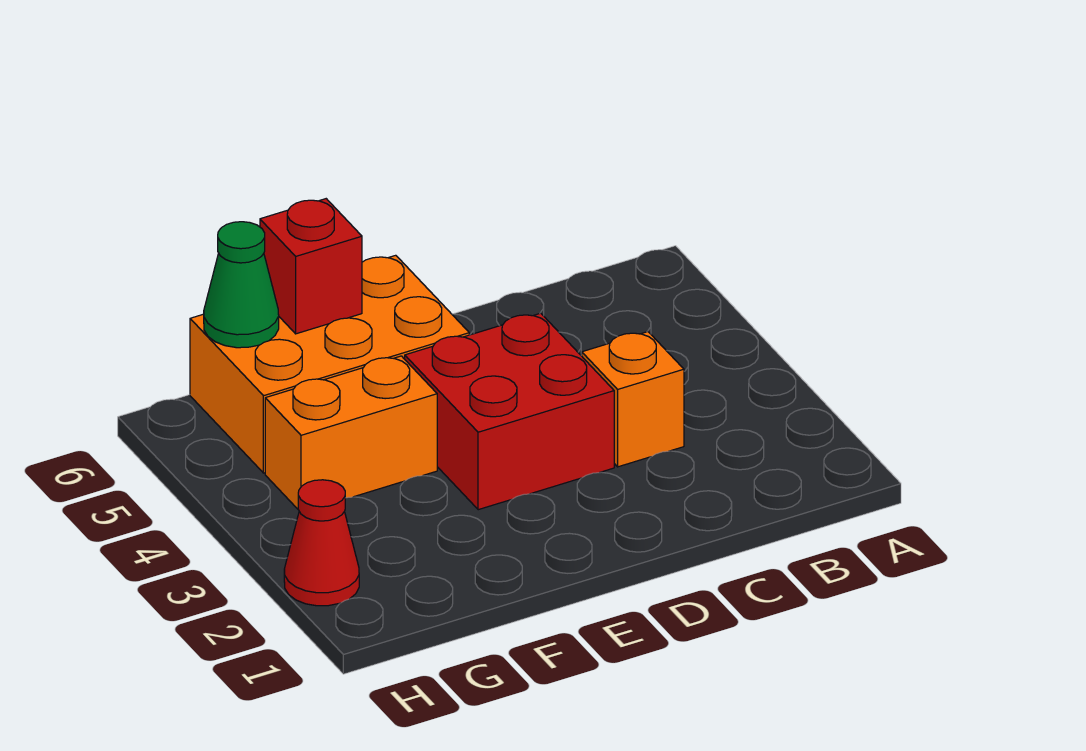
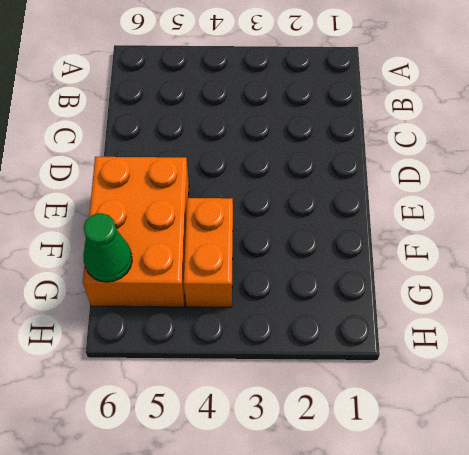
none -> orange 1x1 brick [582,332,684,467]
none -> red 2x2 brick [405,313,614,510]

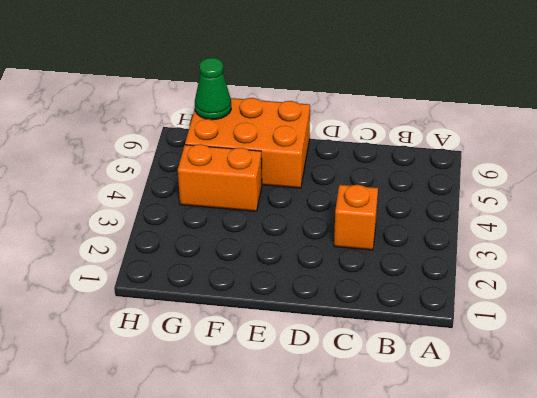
none -> red 2x2 brick [405,313,614,510]
none -> red 1x1 cone [284,480,359,606]

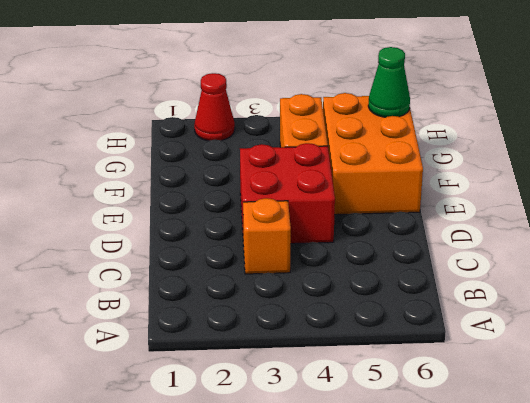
none -> red 1x1 brick [260,199,362,334]

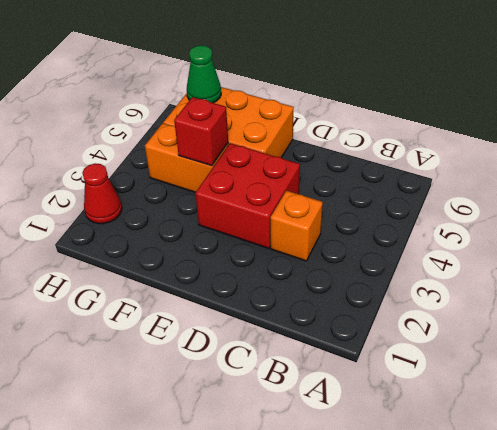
red 1x1 brick [174,97,228,166] -> red 1x1 brick moved to [260,199,362,334]

